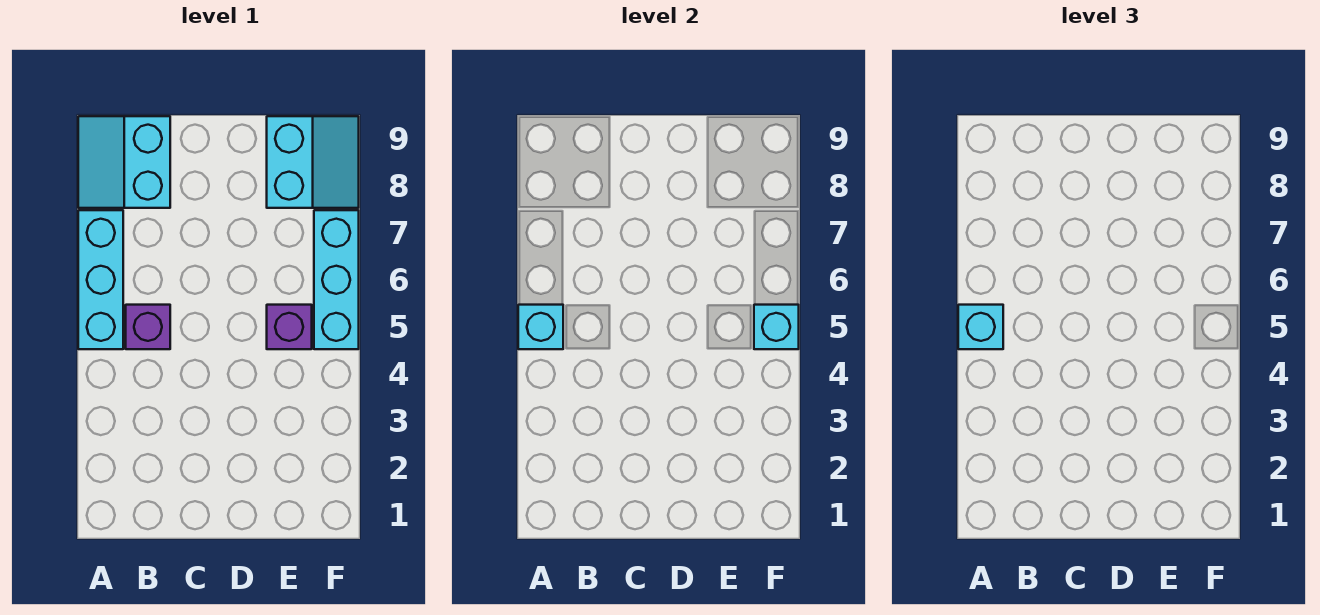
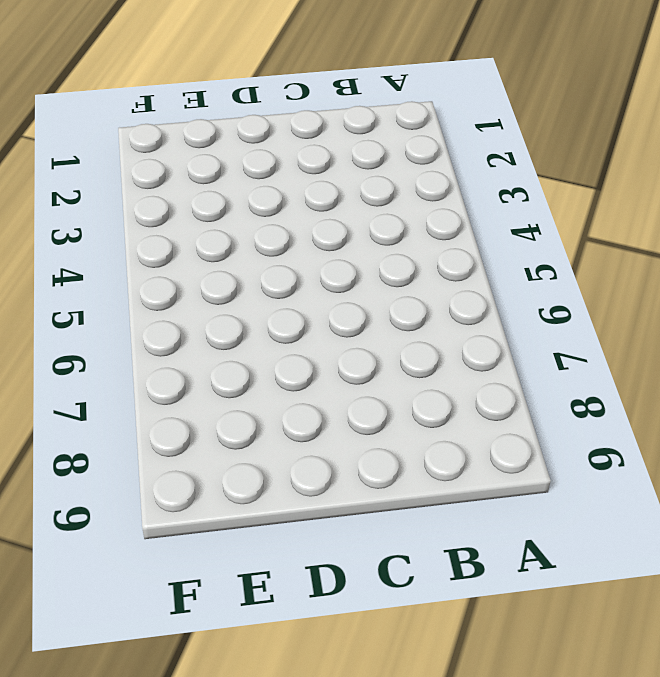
none -> cyan 1x3 brick [78,210,123,349]
none -> cyan 2x2 slope [78,116,170,208]

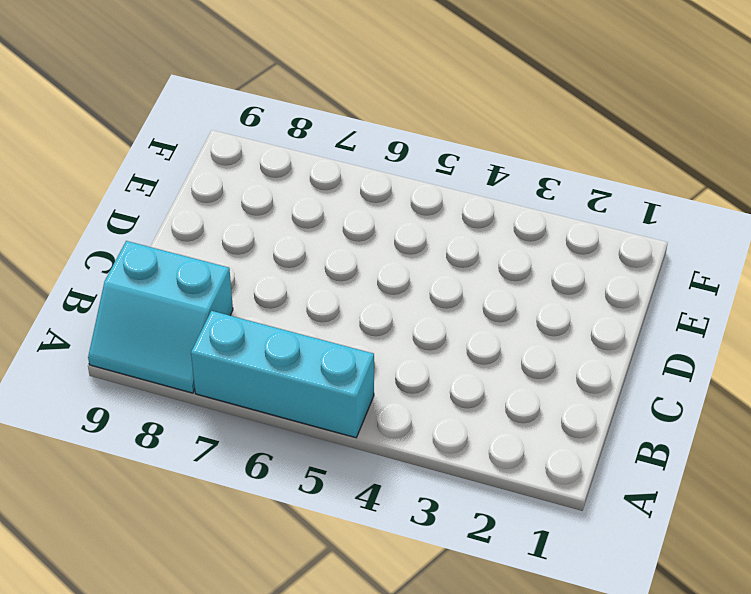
none -> purple 1x1 brick [126,305,170,349]
none -> purple 1x1 brick [267,305,312,349]

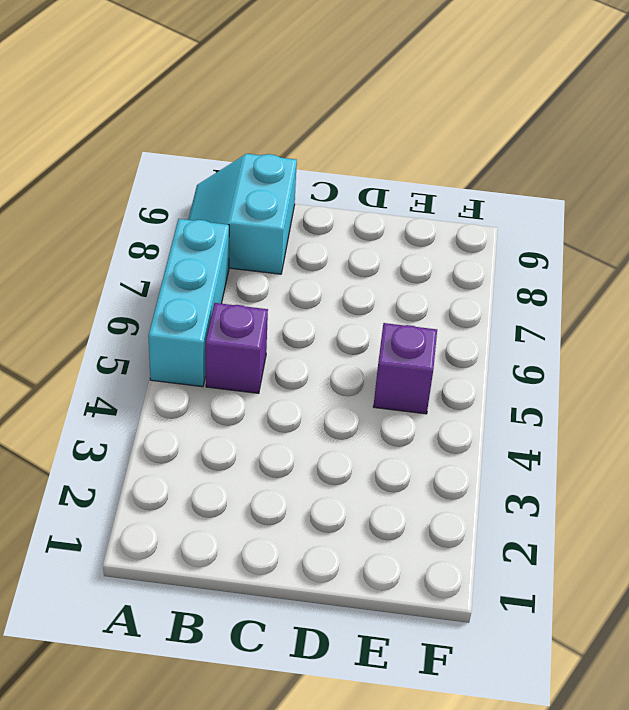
none -> cyan 2x2 slope [267,116,359,208]
none -> cyan 1x3 brick [314,210,359,349]

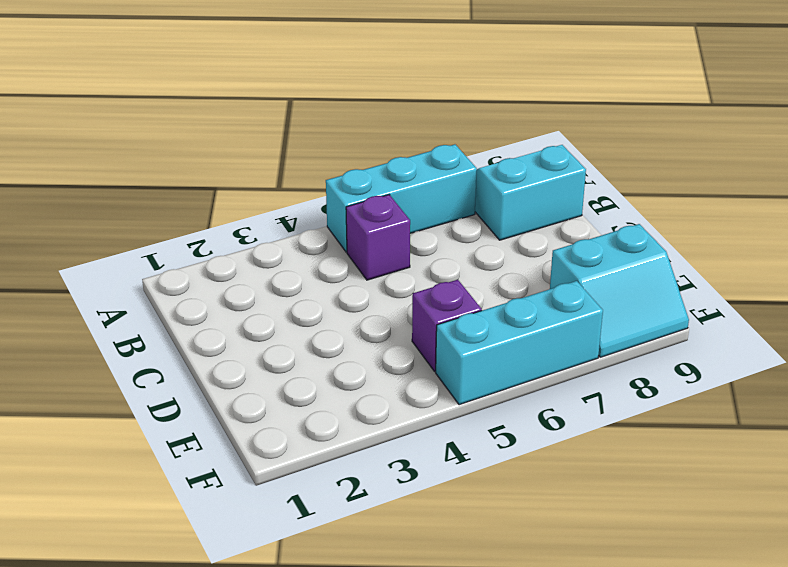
none -> cyan 1x1 brick [518,305,563,349]
none -> cyan 1x1 brick [754,305,799,349]

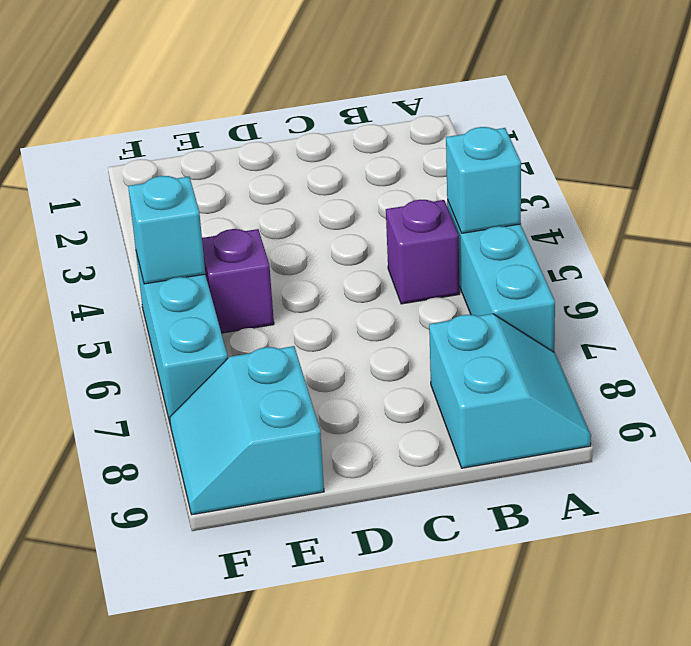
none -> cyan 1x1 brick [958,305,1003,349]

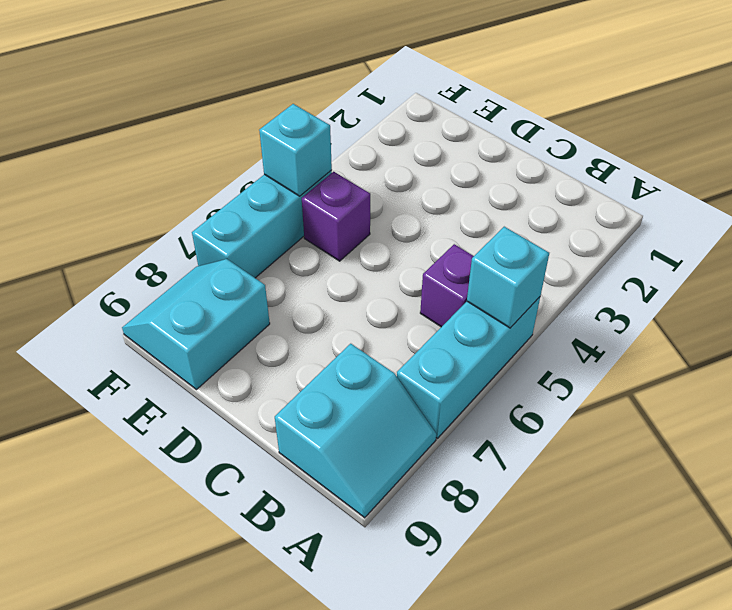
none -> cyan 1x1 brick [958,305,1003,349]

